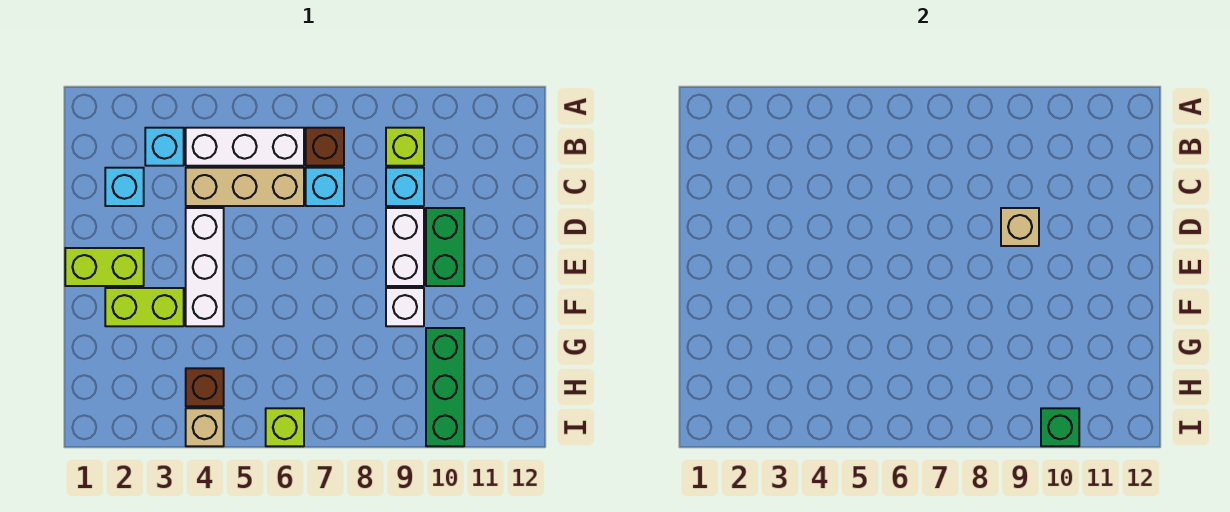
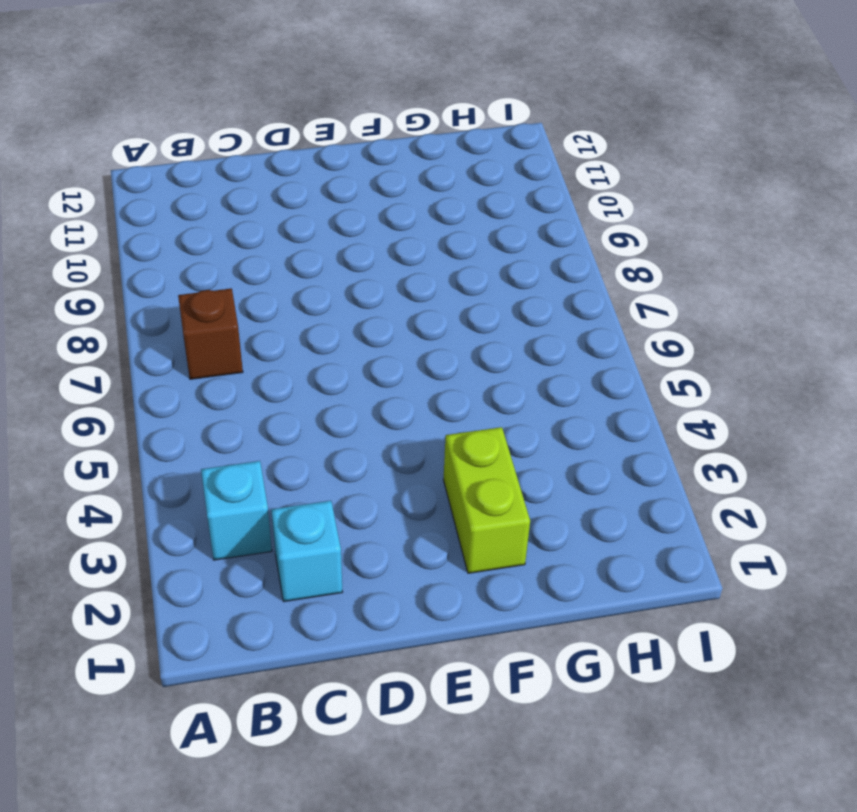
none -> white 1x3 brick [186,128,304,166]
none -> lime 1x1 brick [386,128,424,166]
none -> tan 1x3 brick [186,168,304,206]

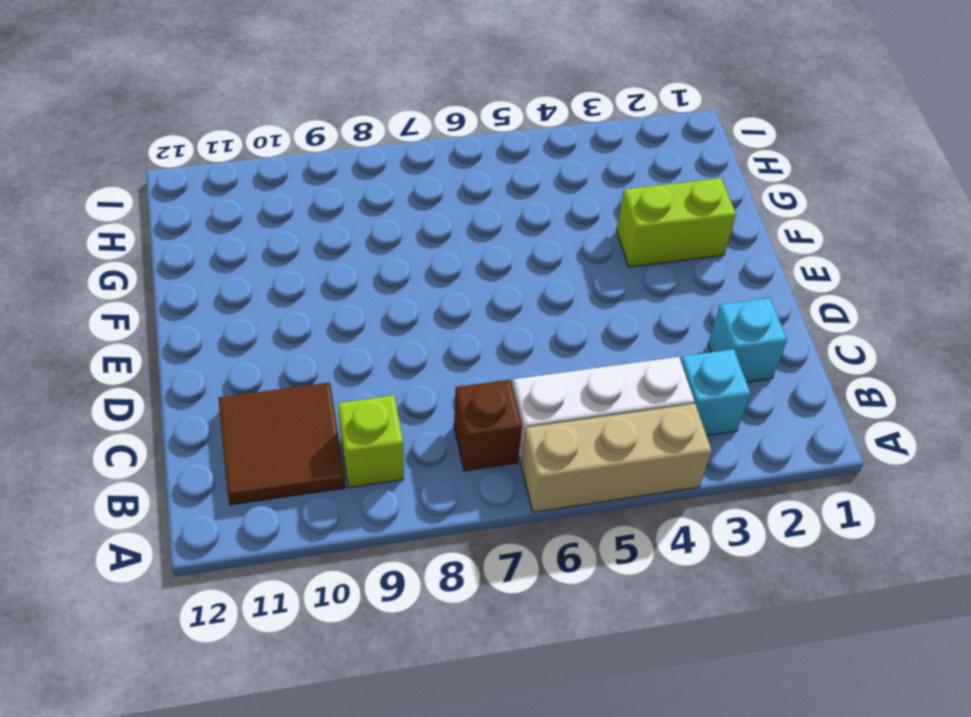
tan 1x3 brick [521,404,712,512] -> tan 1x3 brick moved to [186,168,304,206]
brown 2x2 tile [218,383,346,505] -> none
none -> cyan 1x1 brick [306,168,344,206]
none -> cyan 1x1 brick [386,168,424,206]
none -> white 1x3 brick [186,208,224,326]

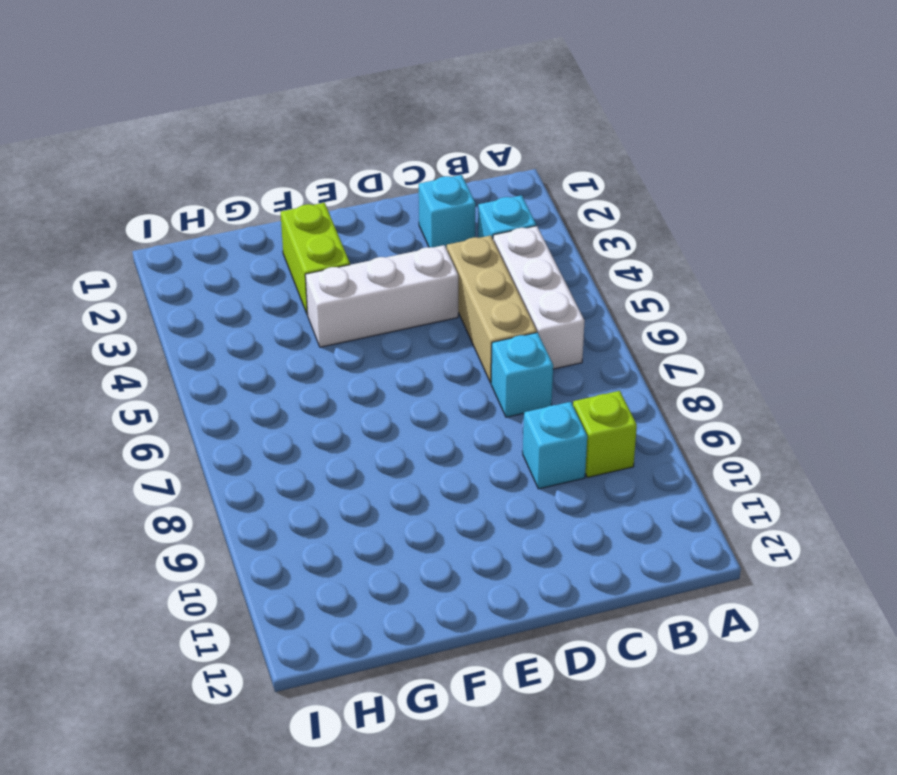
none -> brown 1x1 brick [306,128,344,166]
none -> white 1x2 brick [386,208,424,286]
none -> green 1x2 brick [426,208,464,286]

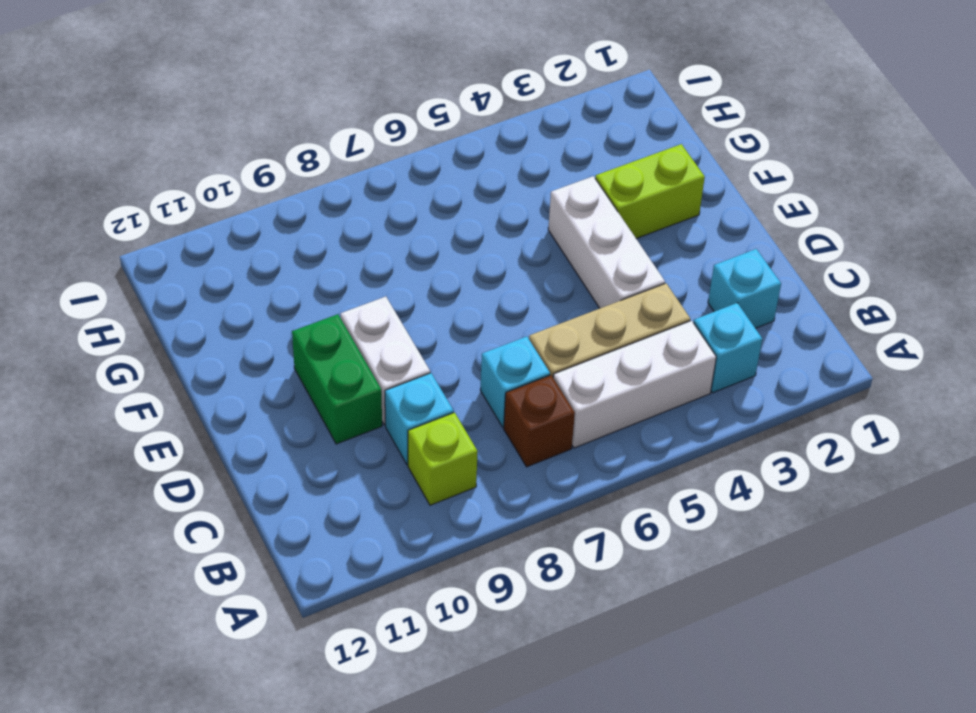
none -> lime 1x2 brick [65,248,144,286]
none -> white 1x1 brick [386,288,424,326]
none -> green 1x3 brick [426,328,464,446]

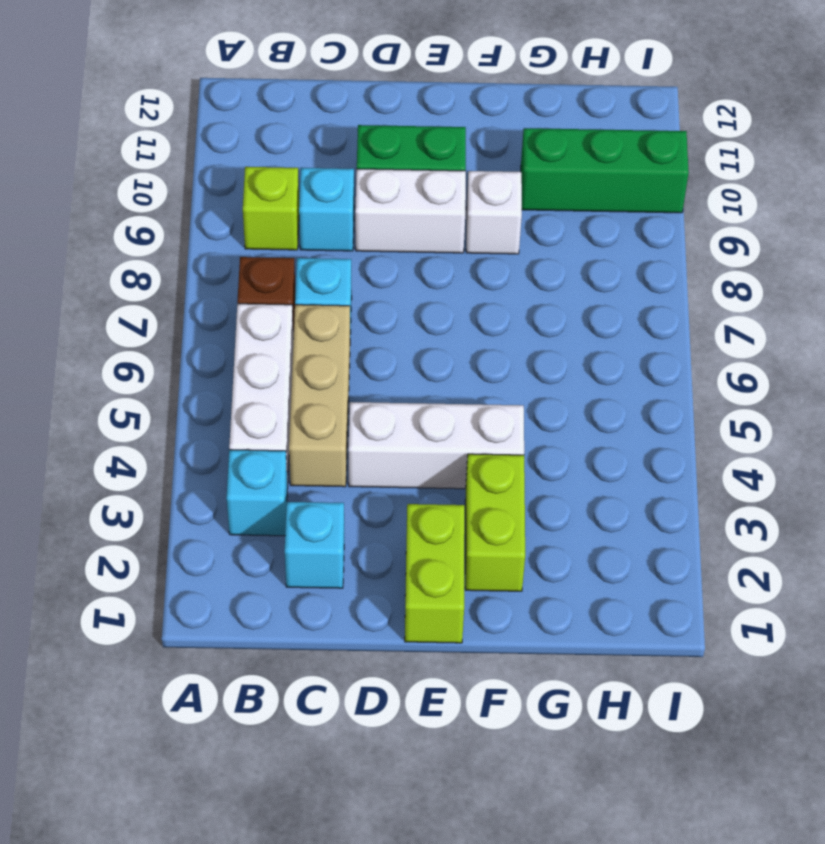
none -> brown 1x1 brick [186,368,224,406]
none -> tan 1x1 brick [186,408,224,446]
none -> lime 1x1 brick [266,408,304,446]

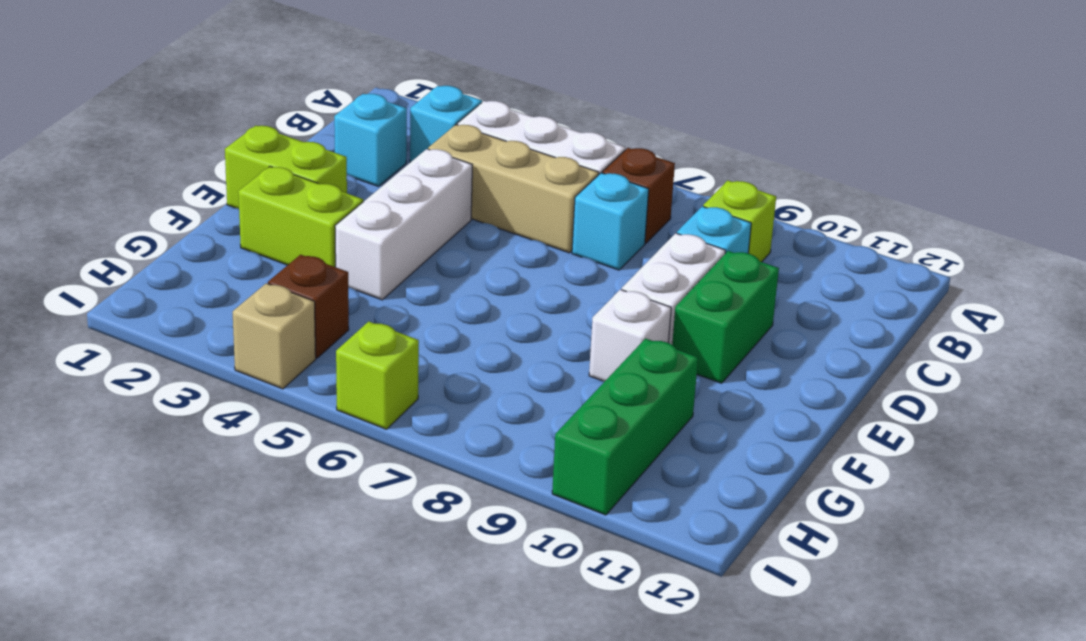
none -> tan 1x1 brick [1001,208,1039,246]
none -> green 1x1 brick [1041,408,1079,446]

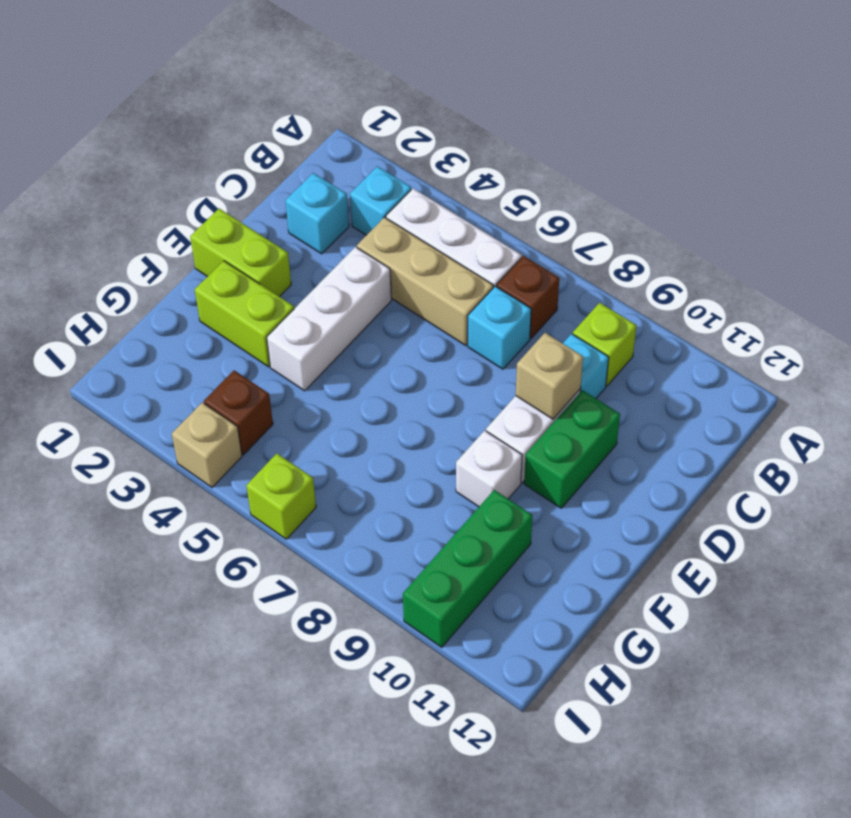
none -> green 1x1 brick [1041,408,1079,446]

